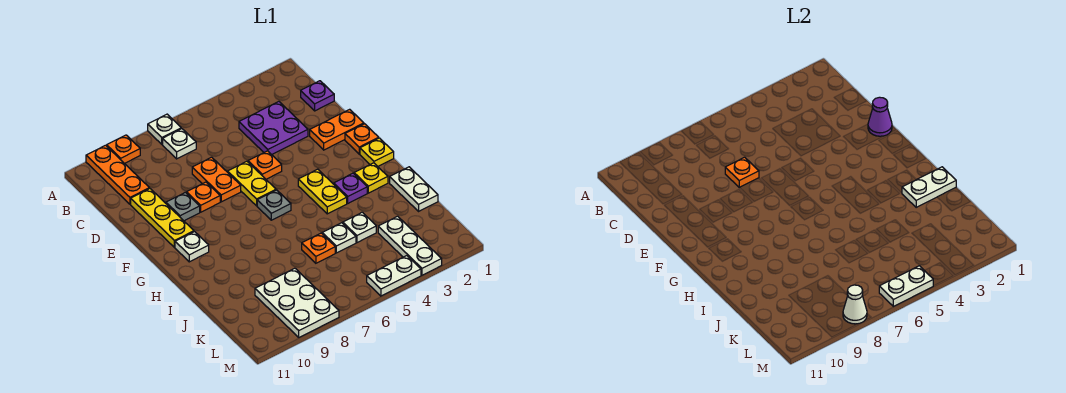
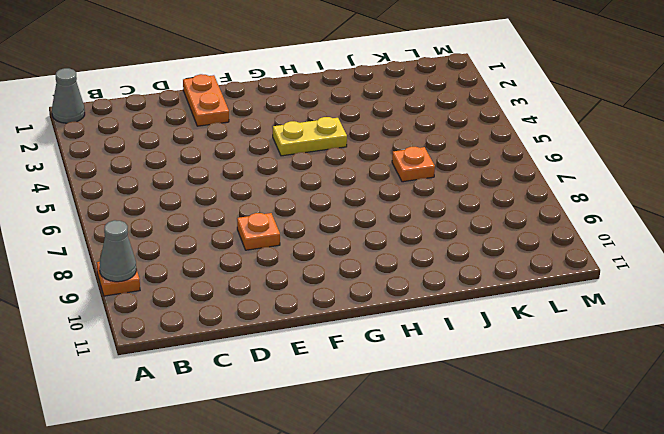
grey 1x1 cone [52,68,85,123] -> none
grey 1x1 cone [99,220,136,282] -> none
none -> white 1x1 plate [148,114,181,144]
none -> orange 1x3 plate [86,145,149,204]
none -> white 1x1 plate [163,129,196,159]
none -> purple 1x1 plate [301,81,334,111]

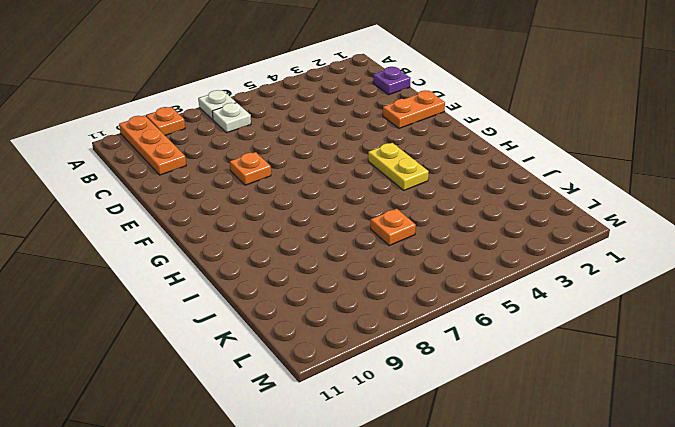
none -> purple 2x2 plate [239,102,308,155]
none -> orange 1x2 plate [192,157,241,202]
none -> yellow 1x3 plate [131,188,194,247]
none -> orange 1x1 plate [248,151,282,179]

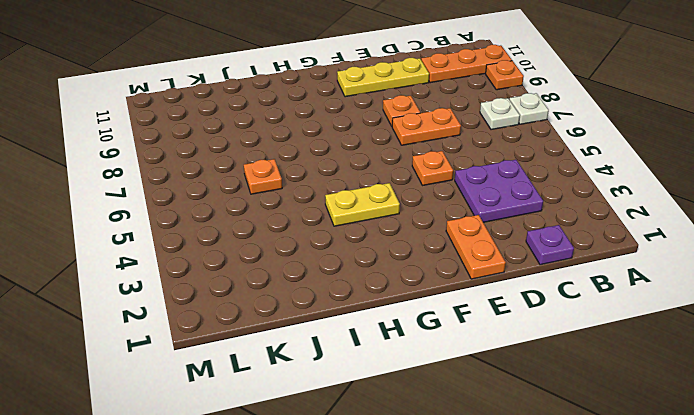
none -> yellow 1x2 plate [228,161,276,206]
none -> grey 1x1 plate [166,192,200,221]
none -> orange 1x1 plate [345,124,379,154]
none -> yellow 1x1 plate [360,138,394,166]

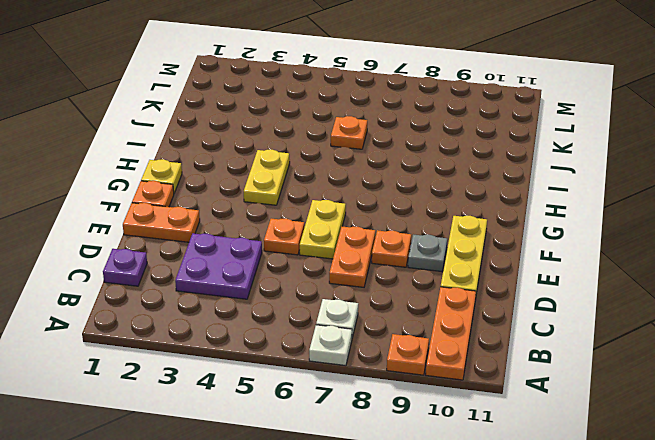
none -> grey 1x1 plate [257,190,291,220]
none -> white 1x1 plate [175,232,209,262]
none -> yellow 1x1 plate [354,163,388,193]
none -> purple 1x1 plate [334,173,367,203]

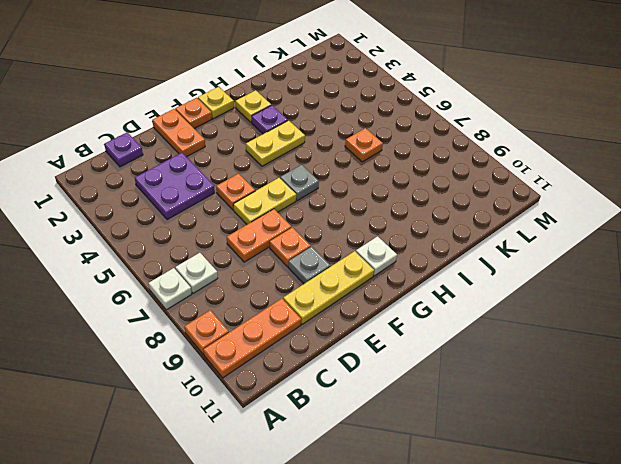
none -> white 1x2 plate [390,167,438,211]
none -> white 1x1 plate [343,212,376,243]
none -> white 1x1 plate [322,223,356,253]
none -> white 1x3 plate [378,216,442,275]

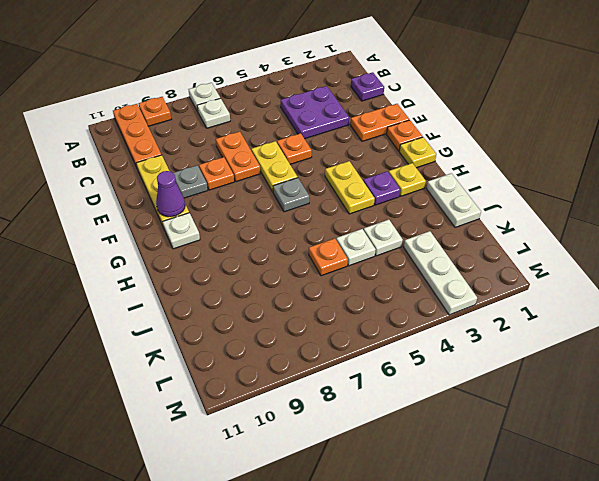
purple 1x1 cone [156,171,185,217] -> purple 1x1 cone moved to [868,97,892,136]
none -> white 2x3 plate [255,268,339,337]
none -> white 1x2 plate [367,256,421,296]
none -> orange 1x1 plate [725,157,759,188]
none -> white 1x2 plate [902,167,956,207]

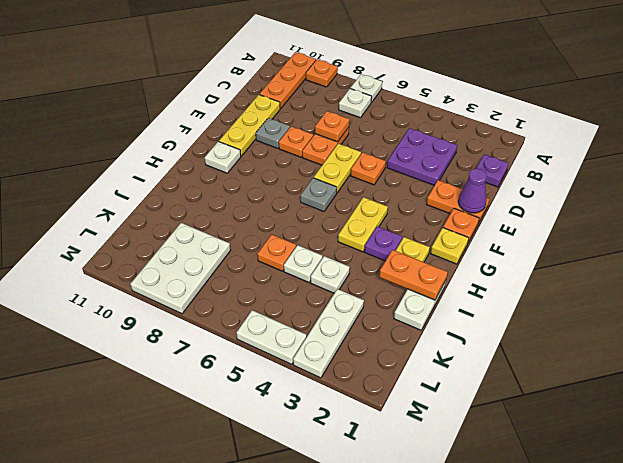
orange 1x2 plate [379,250,448,300] -> white 1x2 plate [902,167,956,207]
none -> white 1x2 plate [879,266,933,306]
none -> white 1x1 cone [843,285,867,324]

